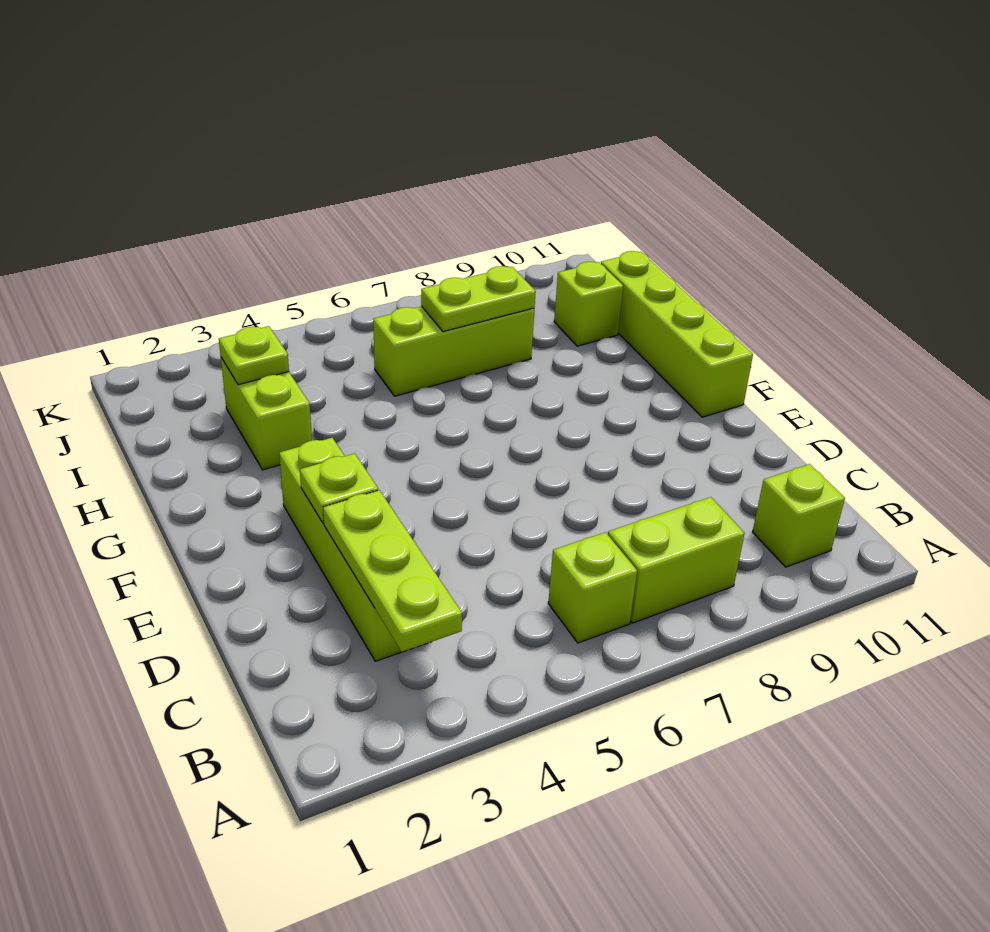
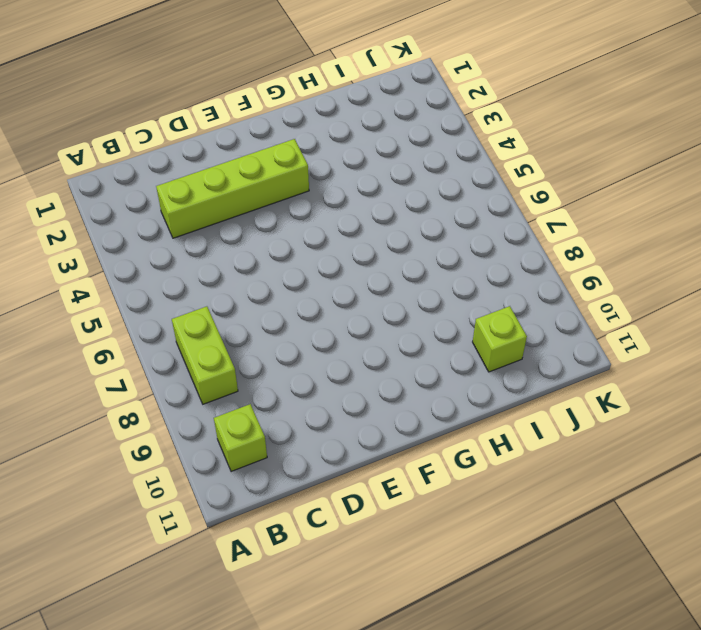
none -> lime 1x1 brick [548,532,637,643]
none -> lime 1x4 brick [601,251,753,417]
none -> lime 1x2 brick [221,358,312,470]

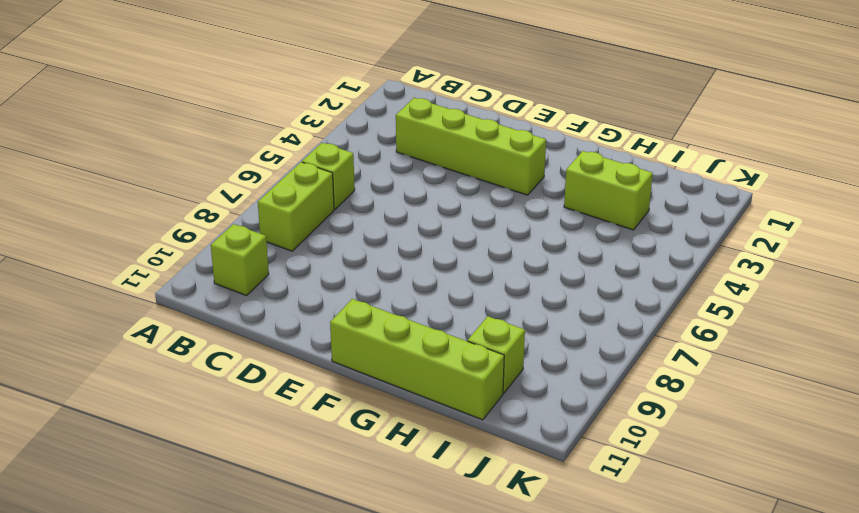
none -> lime 1x3 brick [373,306,534,396]
none -> lime 1x3 plate [323,490,462,652]
none -> lime 1x1 plate [300,453,378,523]

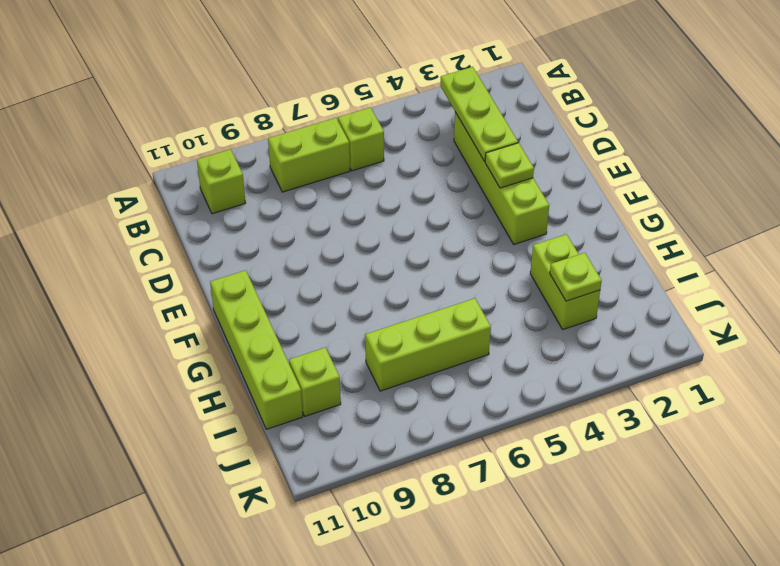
none -> lime 1x2 plate [421,266,536,332]

